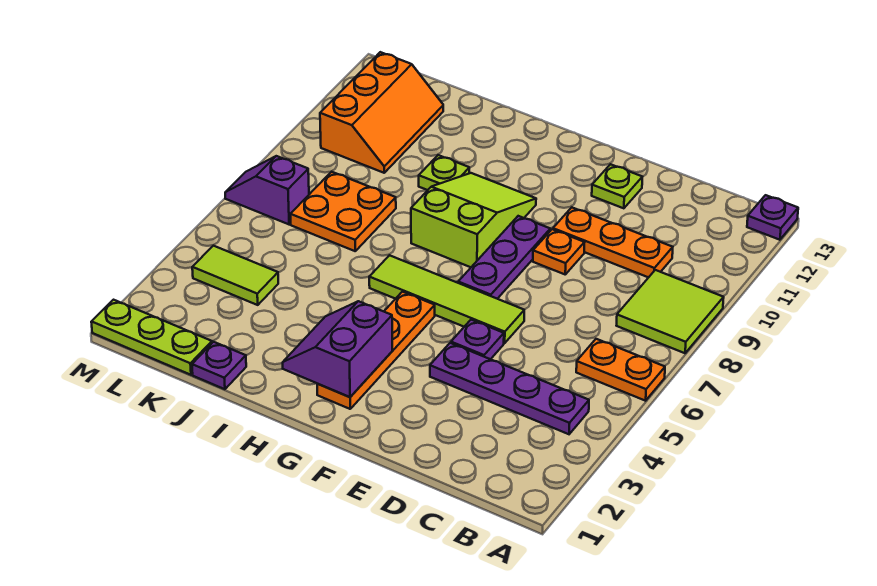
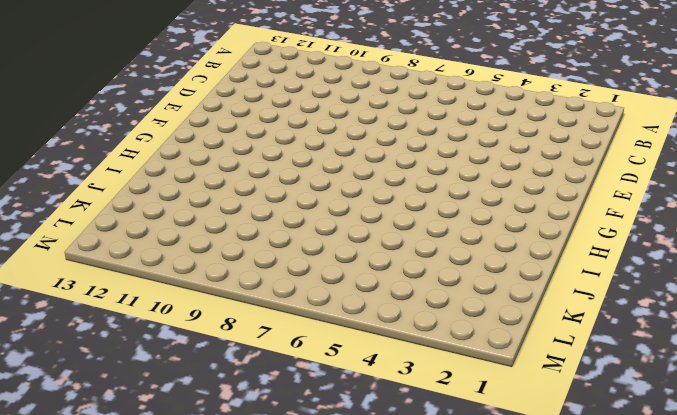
none -> orange 1x2 plate [576,339,665,401]
none -> lime 2x2 tile [616,270,724,353]
none -> purple 1x1 plate [747,195,798,240]

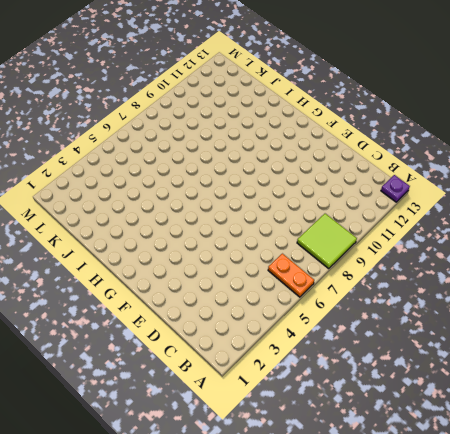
none -> purple 1x4 plate [430,343,589,434]
none -> orange 1x3 plate [553,208,673,277]
none -> purple 1x1 plate [451,320,504,359]

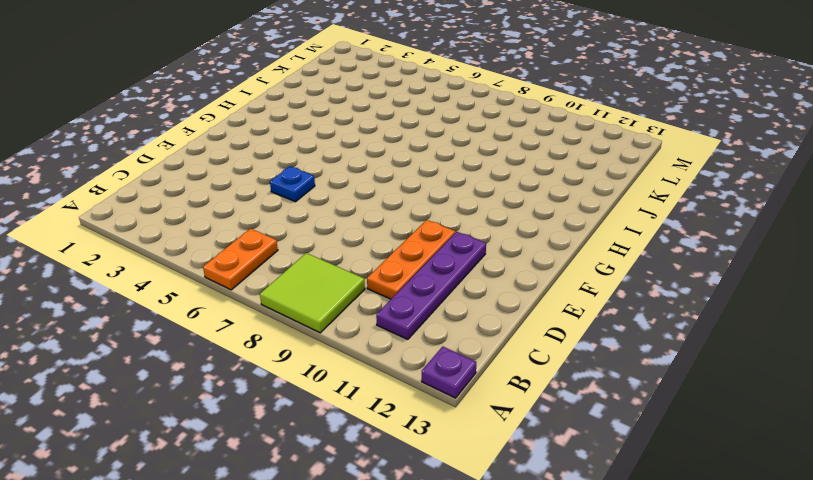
purple 1x4 plate [376,232,486,339] -> purple 1x4 plate moved to [430,343,589,434]
blue 1x1 plate [270,166,315,202] -> purple 1x1 plate [451,320,504,359]
none -> lime 1x4 tile [369,255,524,343]
none -> orange 1x1 plate [533,229,585,274]
none -> lime 1x1 plate [592,164,642,208]

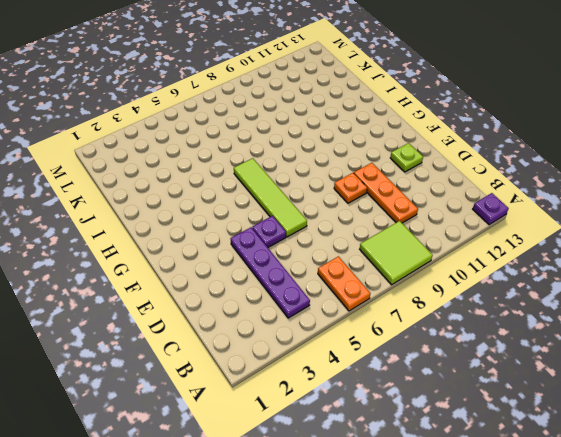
none -> purple 1x3 plate [458,216,550,299]
none -> orange 1x4 plate [317,292,435,409]
none -> lime 2x3 slope [411,173,536,267]

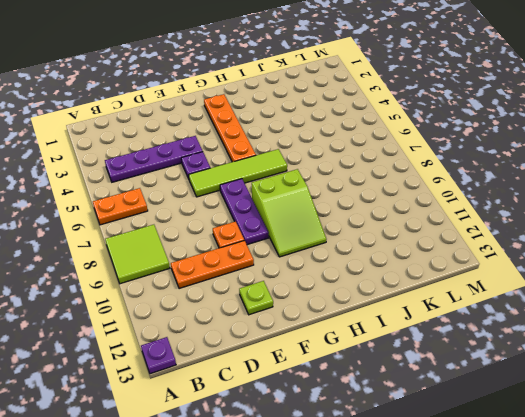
none -> lime 1x1 plate [419,155,469,190]
none -> purple 1x1 plate [192,342,246,389]
none -> orange 2x2 plate [290,172,396,251]

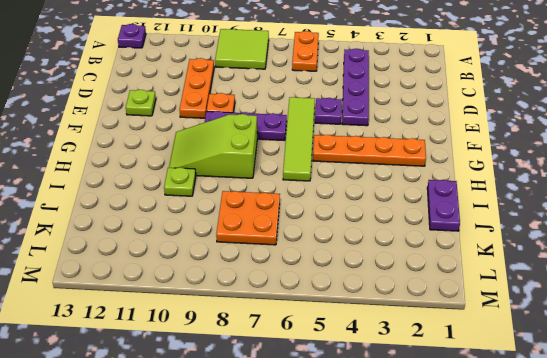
purple 1x2 plate [427,180,460,231] -> purple 1x1 plate [192,342,246,389]
none -> lime 1x3 plate [91,300,212,375]
none -> lime 1x2 tile [192,246,278,305]
none -> orange 2x3 slope [320,52,443,173]

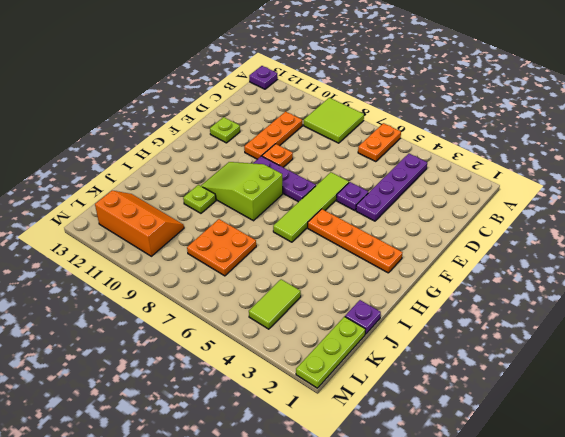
none -> purple 1x2 slope [225,156,309,224]
none -> purple 2x2 slope [283,301,392,397]

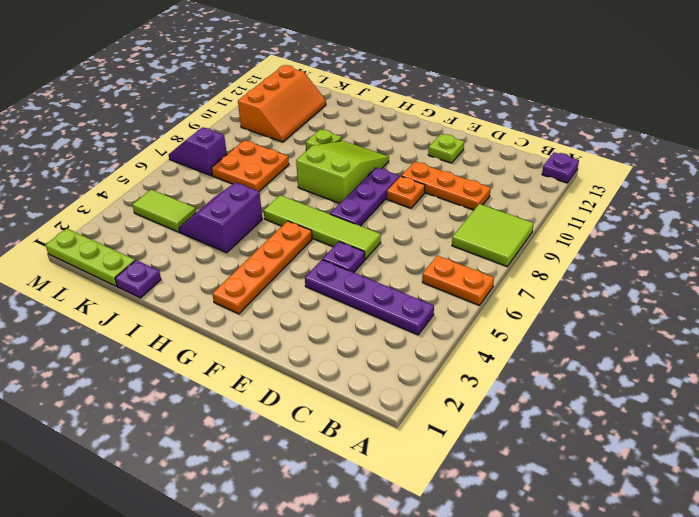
purple 2x2 slope [179,182,262,253] -> purple 2x2 slope moved to [283,301,392,397]

